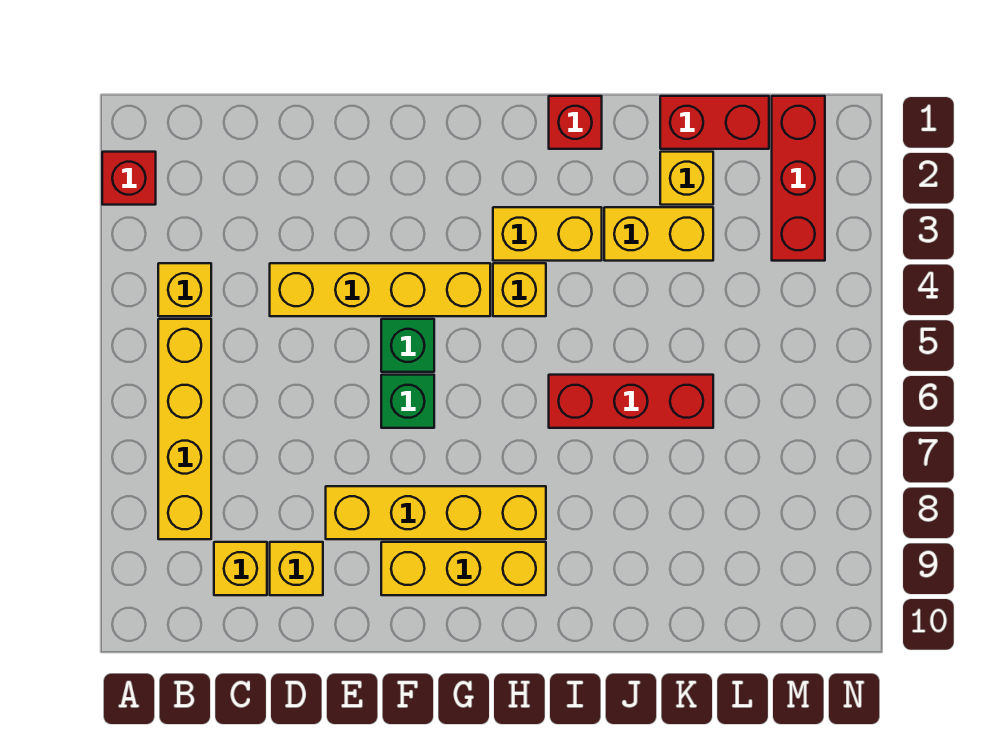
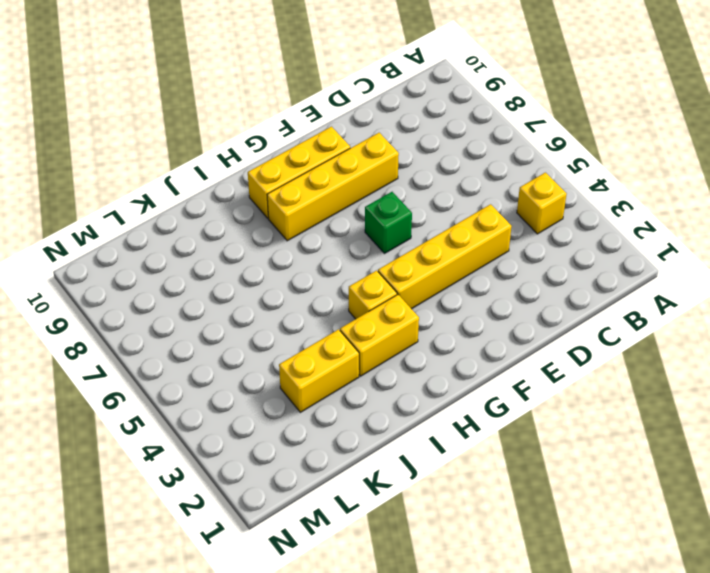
none -> red 1x1 brick [102,152,156,205]
none -> yellow 1x4 brick [158,319,211,539]
none -> yellow 1x1 brick [214,542,267,595]

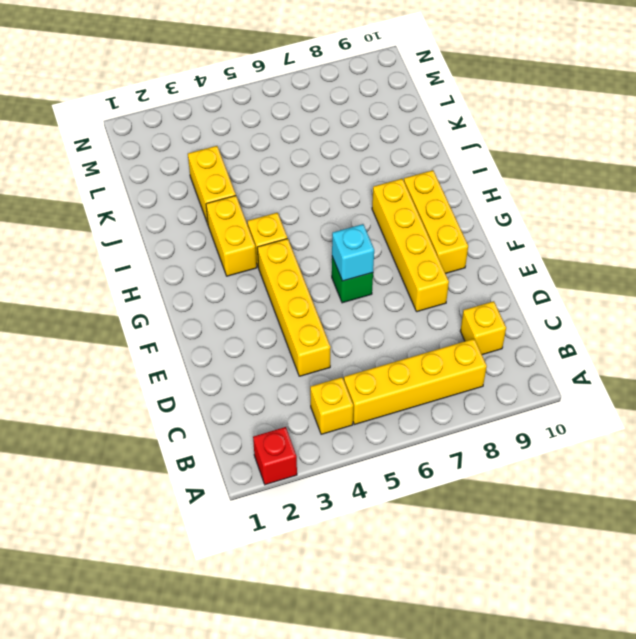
cyan 1x1 brick [332,224,374,281] -> none
none -> yellow 1x1 brick [270,542,323,595]
none -> green 1x1 brick [381,319,434,372]
none -> red 1x1 brick [549,96,602,149]

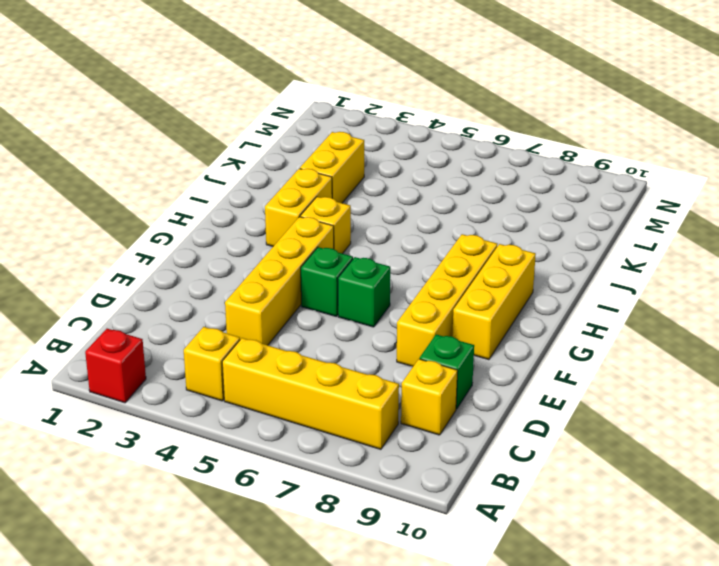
green 1x1 brick [420,334,474,409] -> yellow 1x1 brick [270,542,323,595]
none -> red 1x1 brick [549,96,602,149]
none -> red 1x3 brick [549,375,713,428]
none -> red 1x2 brick [660,96,769,149]

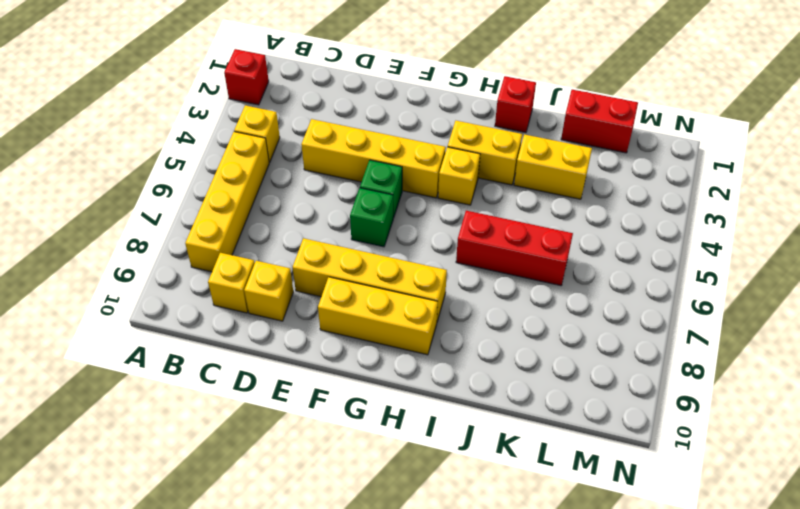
none -> yellow 1x1 brick [660,152,713,205]
none -> red 1x3 brick [772,96,825,261]

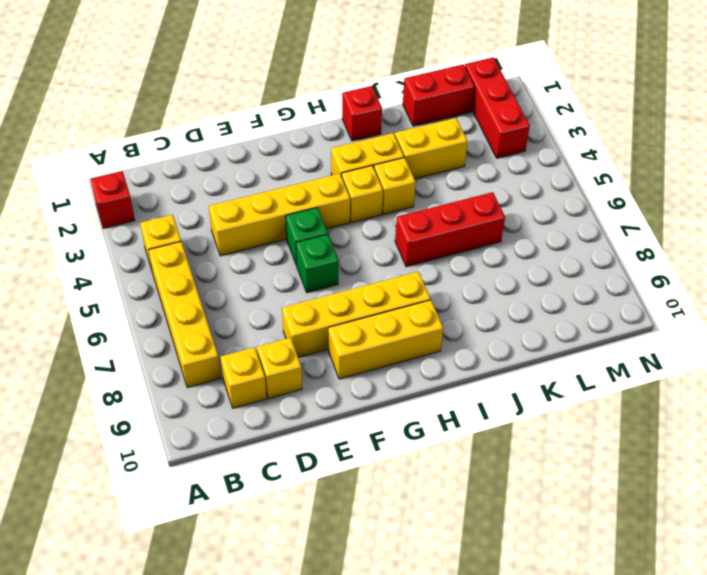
yellow 1x1 brick [374,158,416,214] -> yellow 1x1 brick moved to [660,152,713,205]

